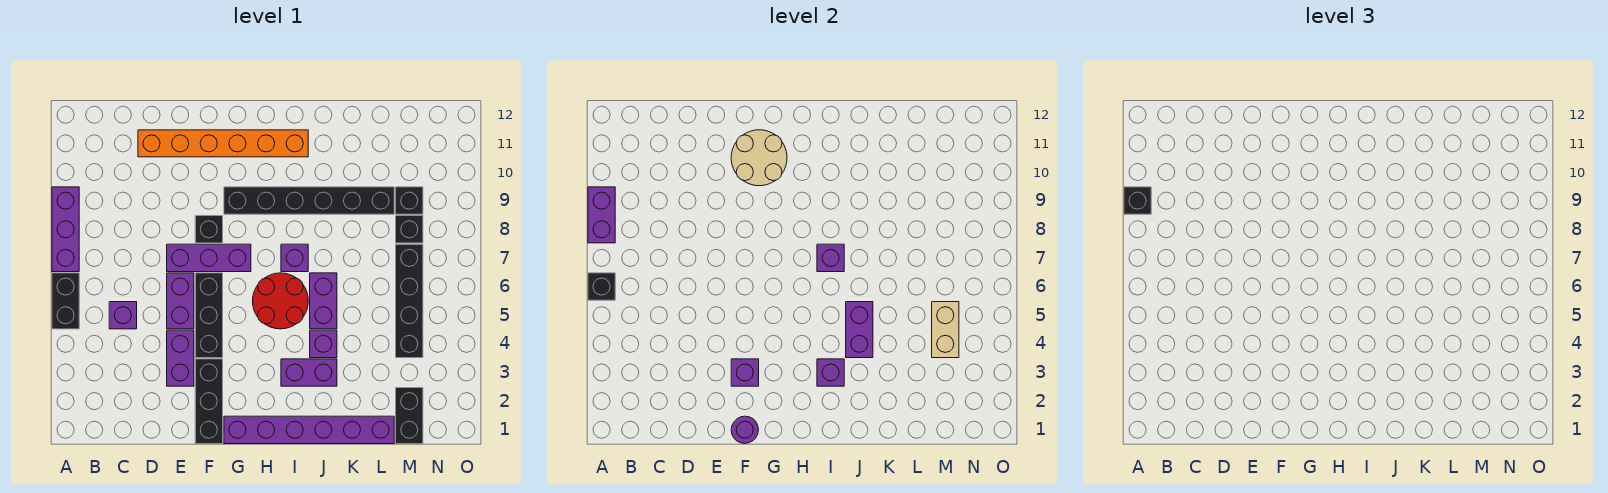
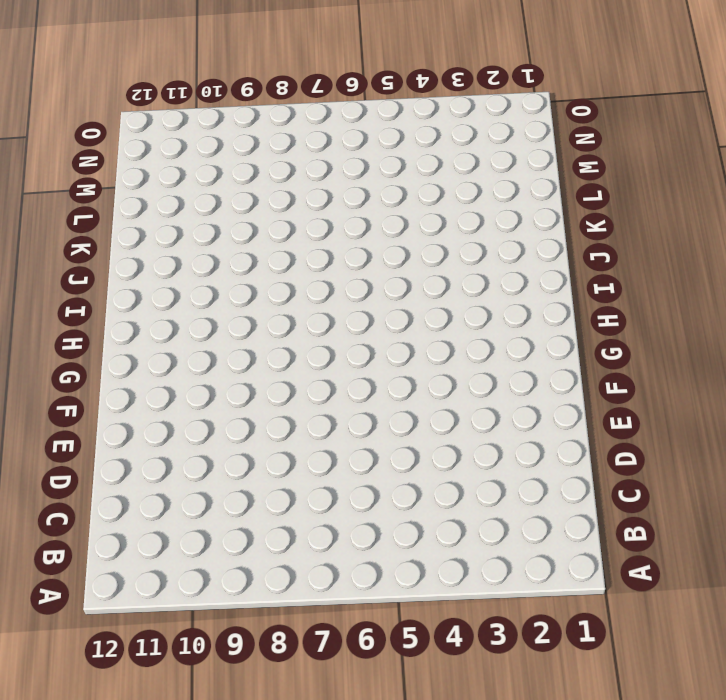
none -> black 1x2 brick [52,273,79,329]
none -> purple 1x3 brick [52,187,79,272]
none -> purple 1x1 brick [109,302,137,329]
none -> orange 1x6 brick [138,130,308,157]

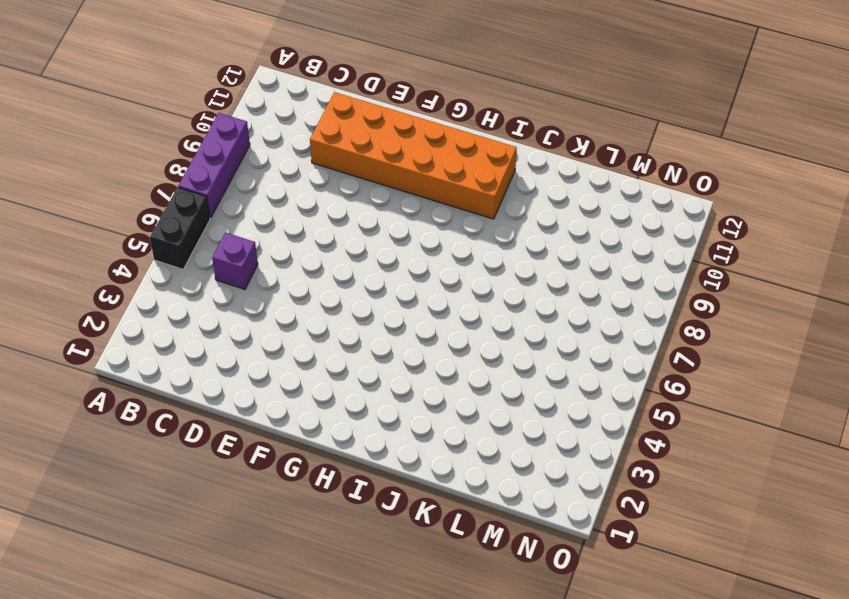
orange 2x6 brick [310,92,517,219] -> orange 1x6 brick [138,130,308,157]
none -> purple 1x2 brick [167,330,194,386]
none -> purple 1x2 brick [167,273,194,329]
none -> purple 1x3 brick [167,244,251,272]
none -> black 1x3 brick [195,359,223,444]

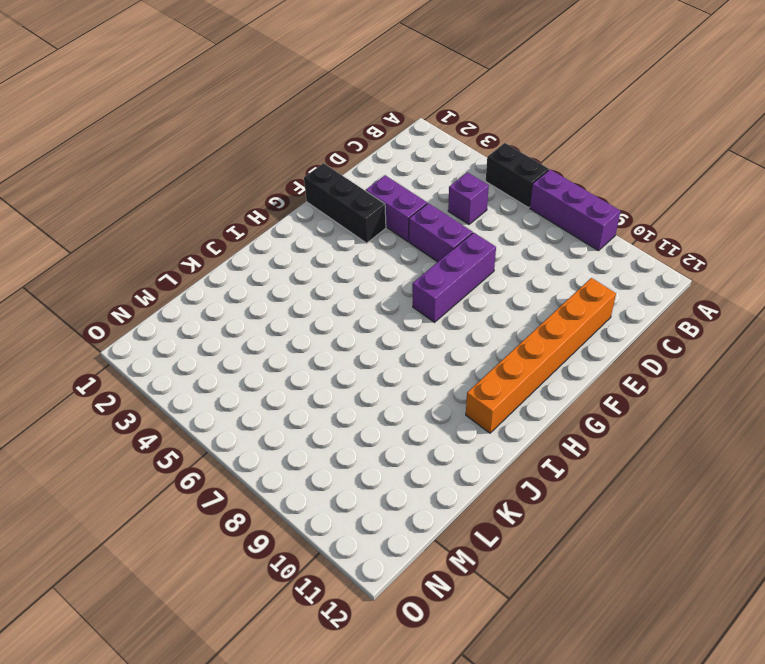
none -> black 1x3 brick [195,273,223,358]
none -> black 1x1 brick [195,216,223,243]
none -> purple 1x6 brick [224,416,394,444]
none -> black 1x6 brick [224,187,394,214]

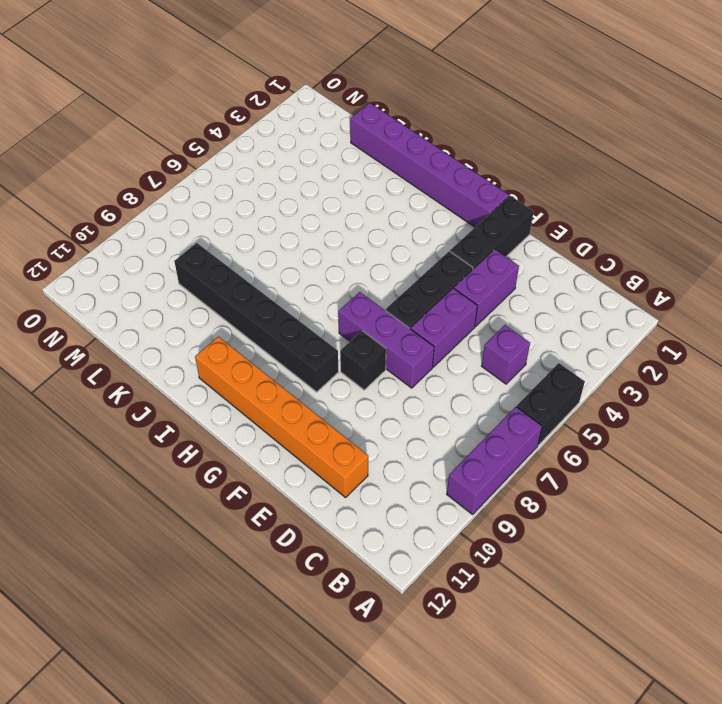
none -> red 2x2 round brick [253,273,308,329]
none -> purple 1x2 brick [281,359,337,386]
none -> purple 1x1 brick [281,244,308,272]
none -> purple 1x1 brick [310,330,337,358]

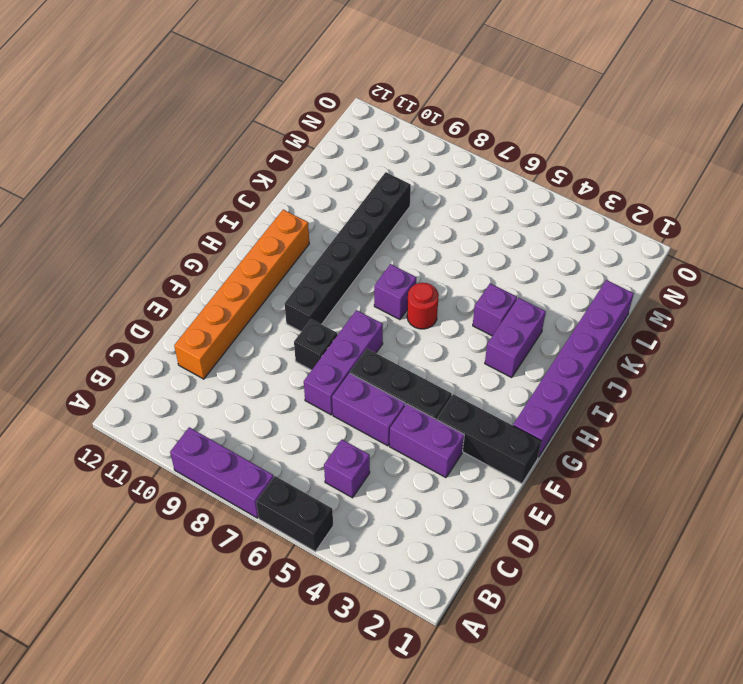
red 1x1 round brick [407,283,439,329] -> red 2x2 round brick [253,273,308,329]
none -> purple 1x2 brick [310,273,337,329]
none -> black 1x2 brick [396,388,423,444]
none -> black 1x4 brick [396,244,423,358]
none -> black 1x1 brick [396,216,423,243]

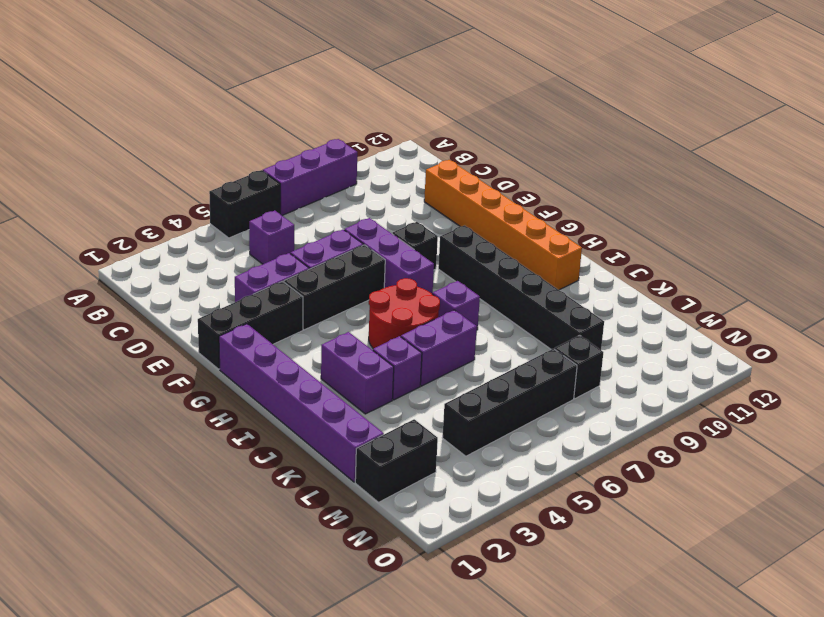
none -> black 1x1 brick [396,187,423,214]
none -> black 1x1 brick [588,273,615,300]
none -> purple 1x2 brick [588,187,615,243]
none -> purple 1x1 round brick [731,416,758,443]

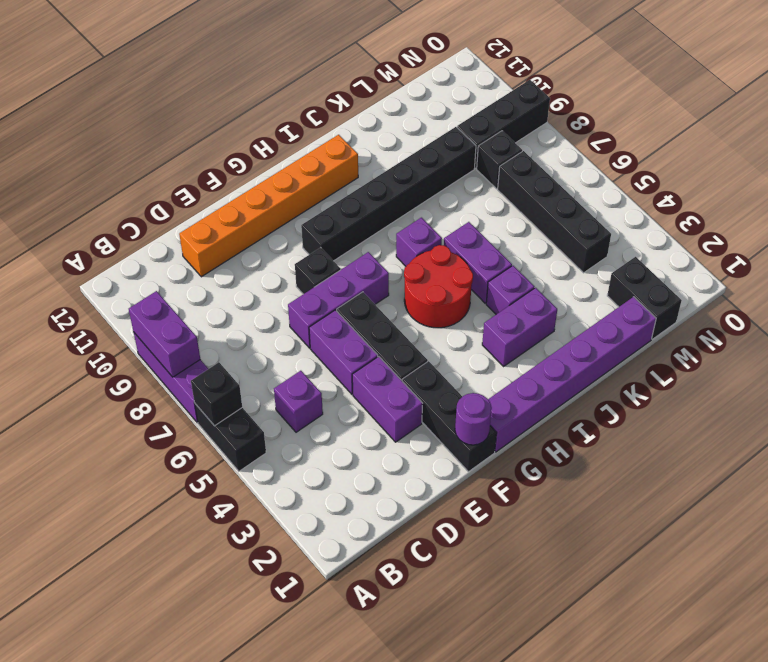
black 1x3 brick [457,80,550,168] -> black 1x1 brick [396,187,423,214]
none -> purple 1x1 brick [731,359,759,386]
none -> tan 2x2 round brick [731,130,787,186]
none -> purple 1x1 brick [817,359,844,386]
none -> purple 1x1 brick [817,244,844,272]

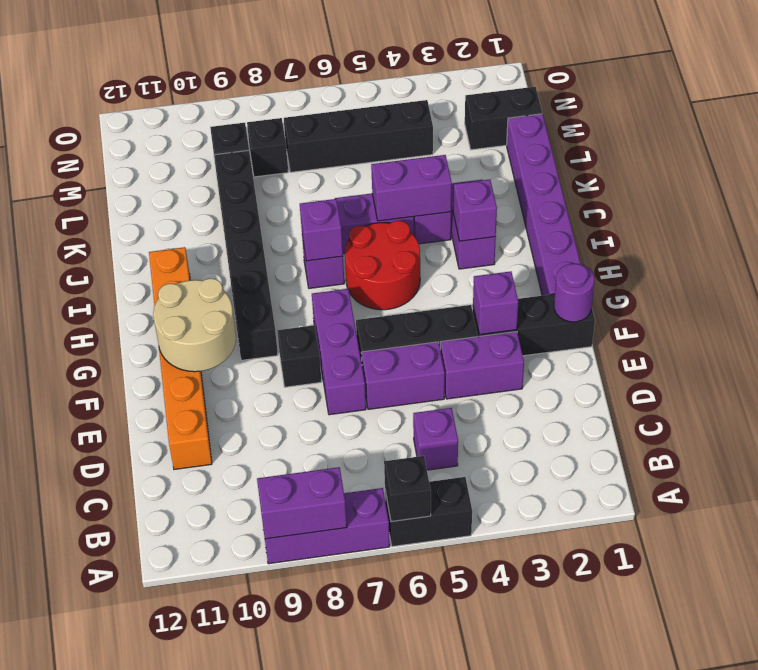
none -> tan 1x2 brick [932,302,959,358]
none -> black 1x1 brick [1124,187,1151,214]

